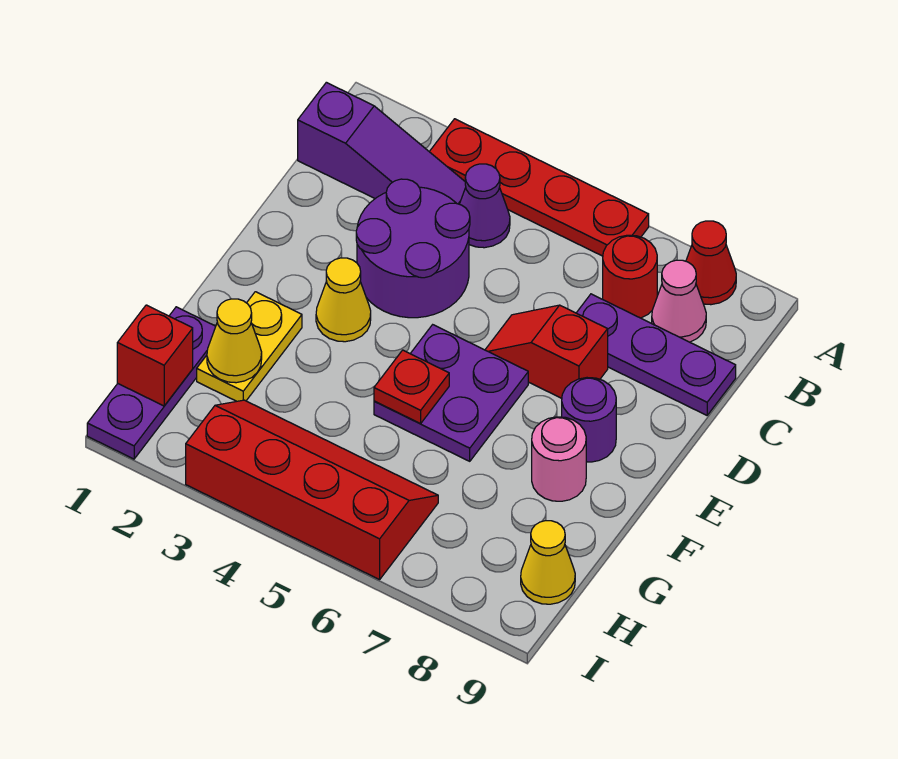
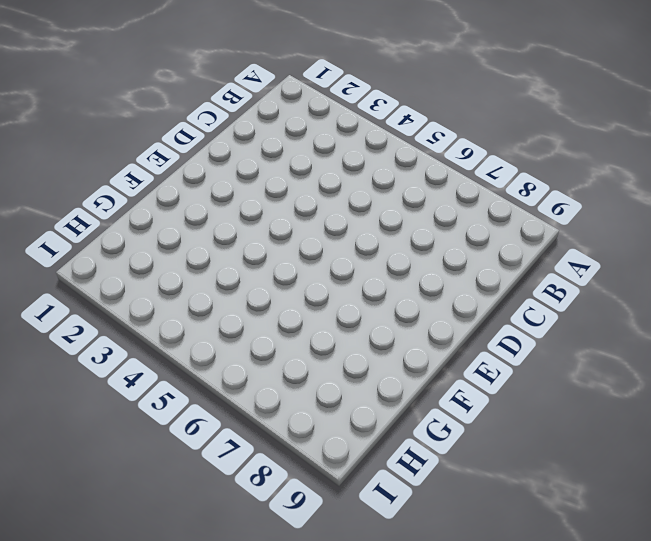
none -> red 1x4 plate [429,119,649,256]
none -> red 1x1 cone [686,221,736,305]
none -> purple 1x3 slope [298,82,466,204]

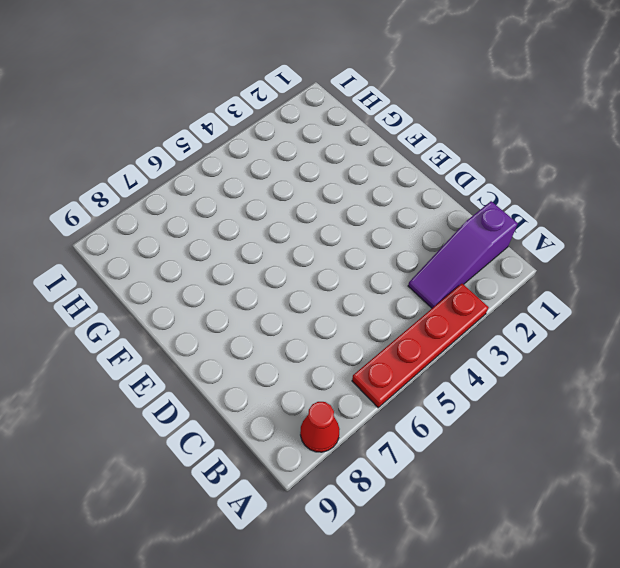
none -> purple 1x1 cone [460,164,510,248]
none -> red 1x1 round brick [603,235,657,318]
none -> pink 1x1 cone [652,260,706,342]

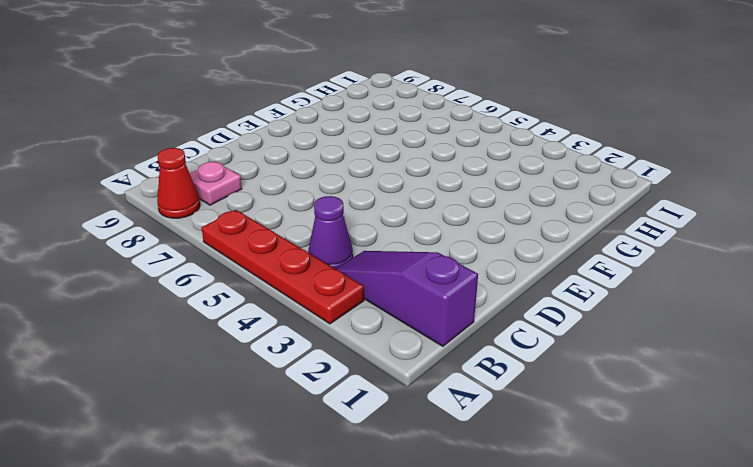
pink 1x1 plate [190,162,242,205] -> pink 1x1 cone [652,260,706,342]
none -> red 1x1 round brick [603,235,657,318]
none -> purple 2x2 round brick [356,179,470,318]
none -> purple 1x3 plate [577,294,736,415]

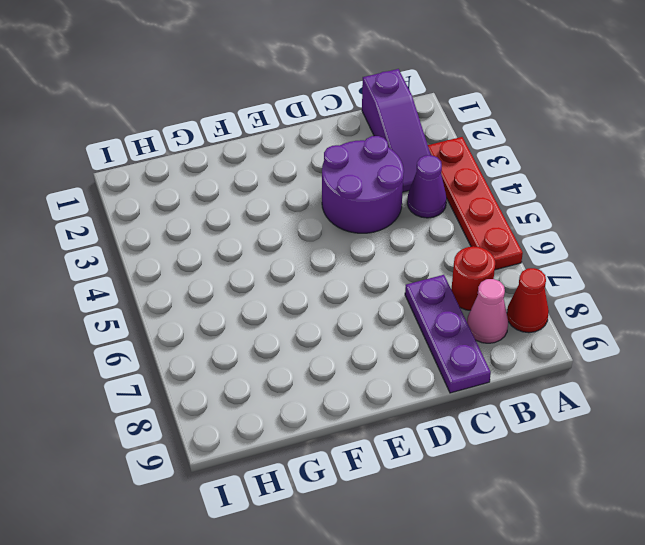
none -> red 1x2 slope [485,305,608,398]
none -> yellow 1x1 cone [316,258,371,342]
none -> purple 2x2 plate [374,325,528,461]

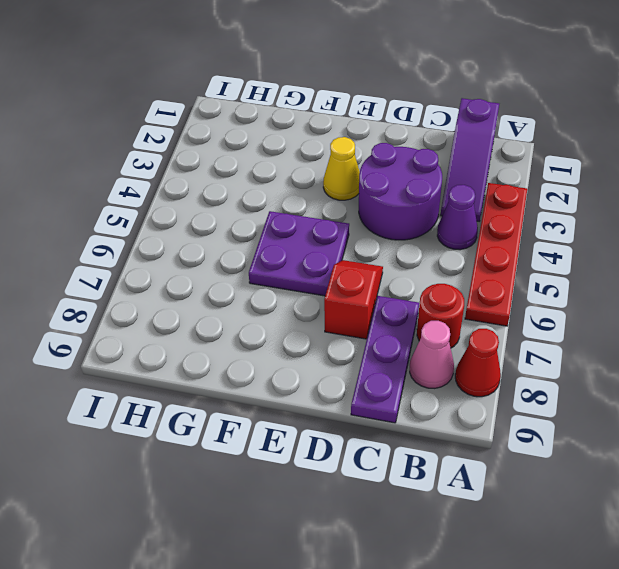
none -> purple 1x1 round brick [562,378,616,462]
none -> yellow 1x2 plate [197,292,302,401]
none -> pink 1x1 round brick [532,417,586,501]

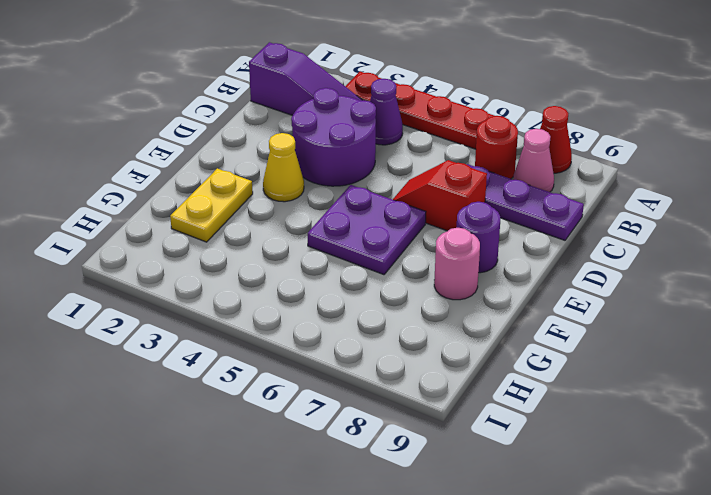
none -> purple 1x3 plate [87,307,216,459]
none -> red 2x4 slope [186,400,438,580]
none -> yellow 1x1 cone [521,521,575,604]

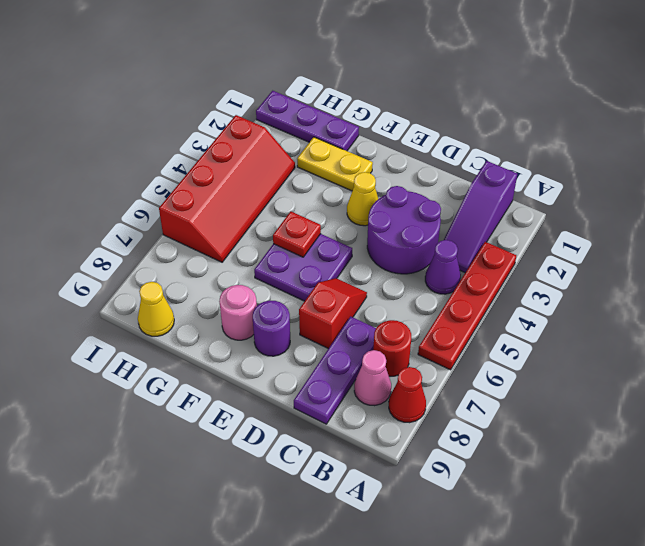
none -> yellow 1x1 cone [207,299,262,383]
none -> red 1x1 brick [117,305,193,406]

